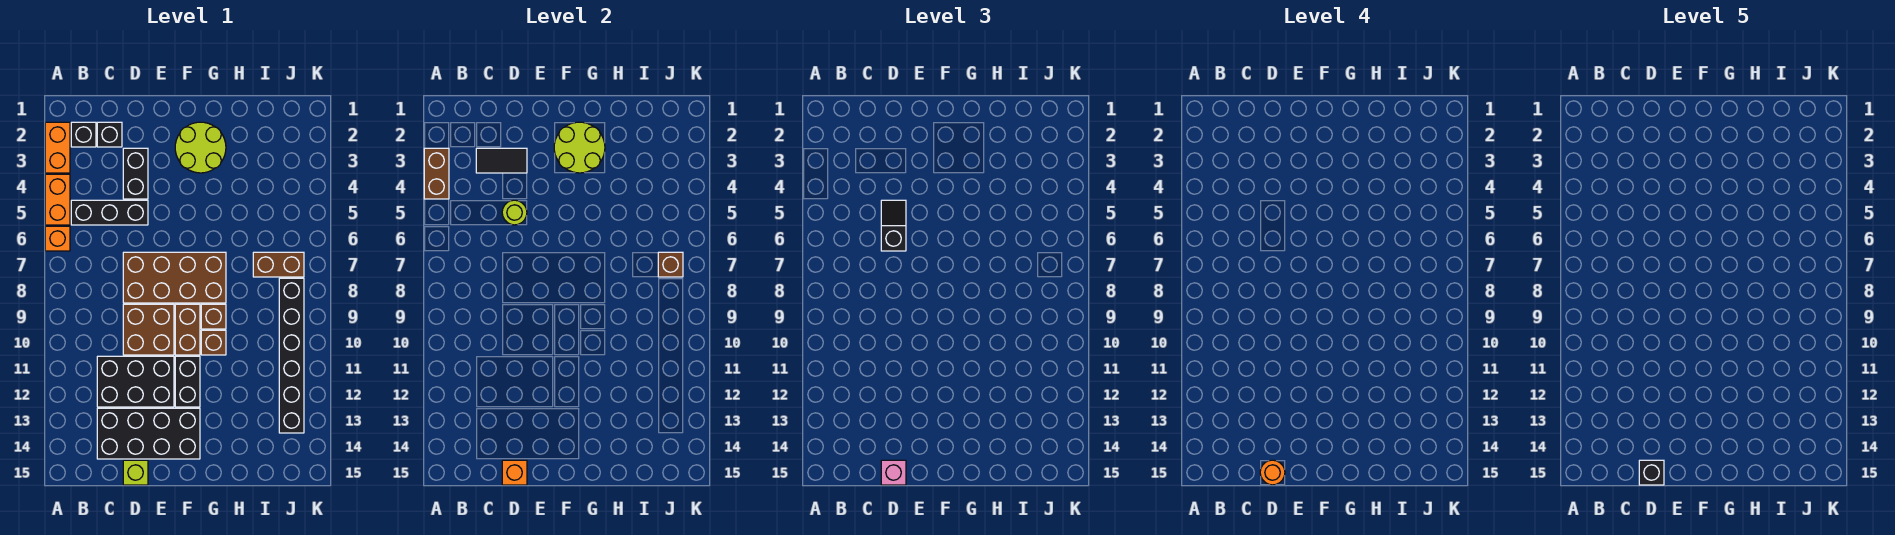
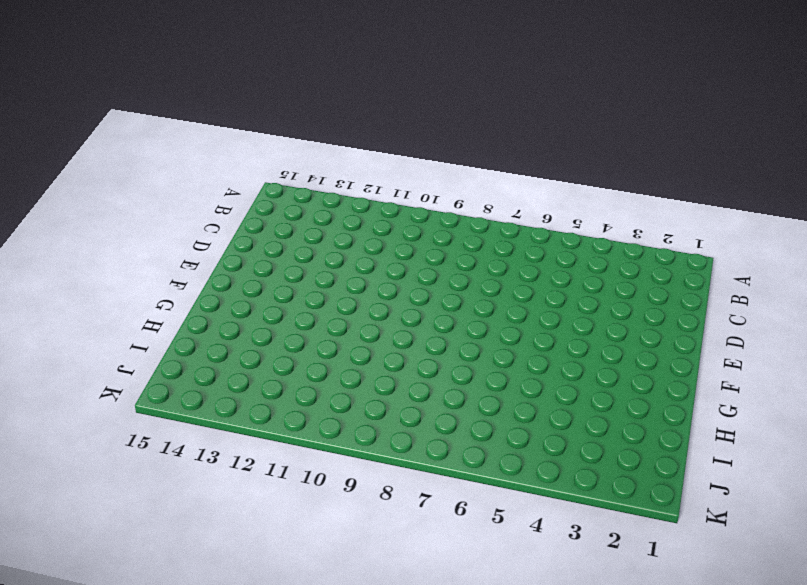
none -> orange 1x2 brick [45,122,70,173]
none -> orange 1x2 brick [45,174,70,225]
none -> orange 1x1 brick [45,226,70,251]

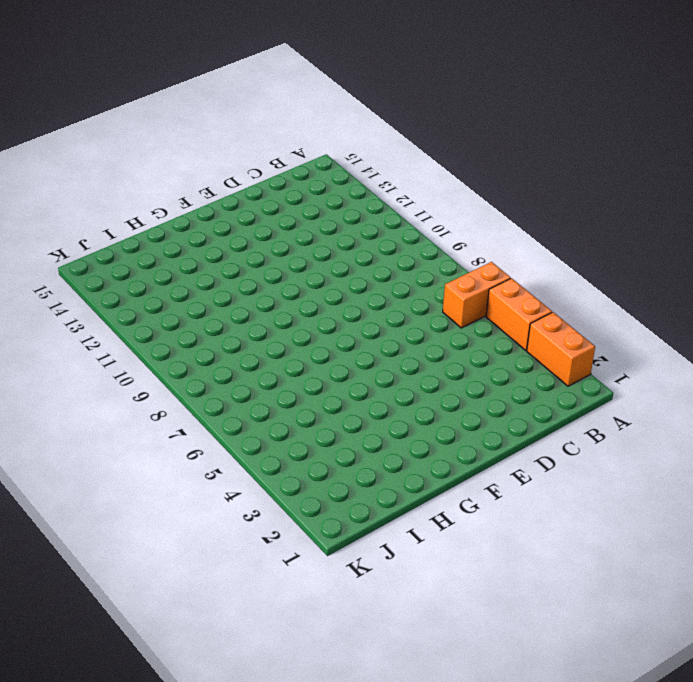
orange 1x2 brick [443,262,511,328] -> orange 1x1 brick [45,226,70,251]
none -> black 1x1 brick [71,122,96,147]
none -> black 1x3 brick [71,200,148,225]
none -> black 1x1 brick [97,122,122,147]

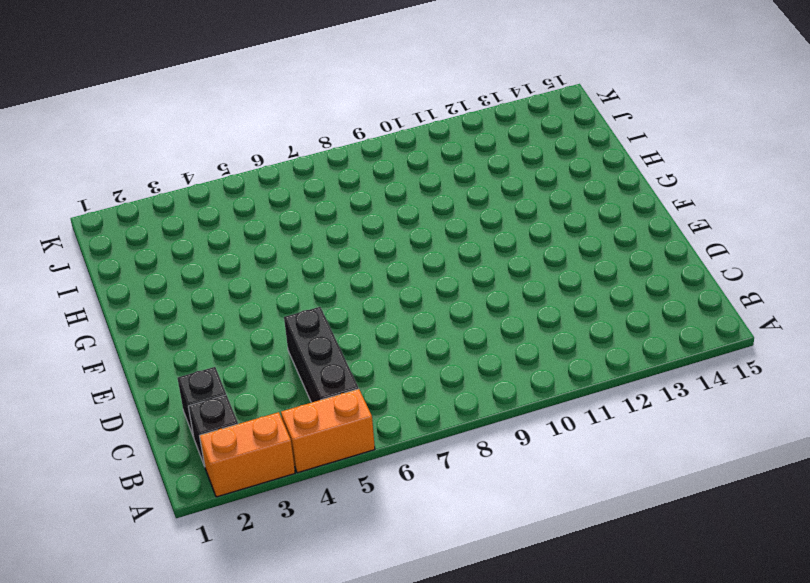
none -> orange 1x1 brick [45,226,70,251]
none -> black 2x3 brick [97,356,174,407]
none -> black 2x4 brick [97,408,200,459]

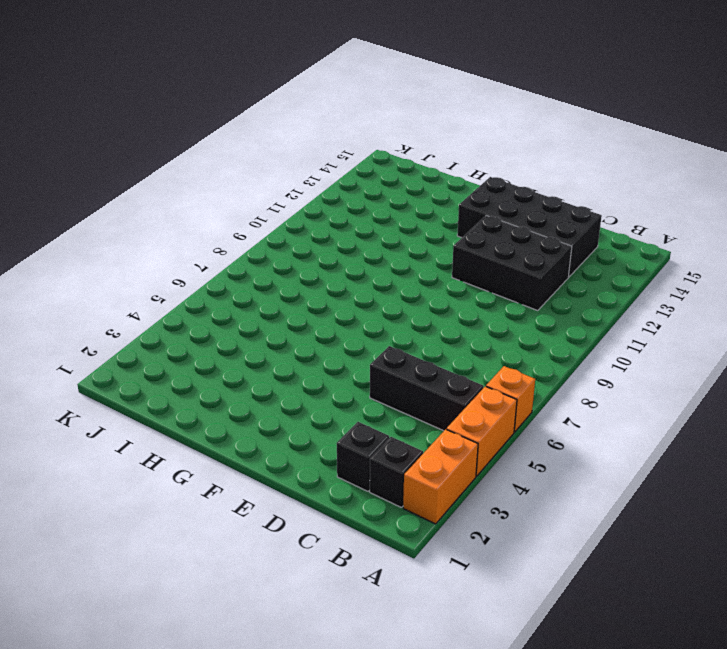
none -> black 1x2 brick [123,148,148,199]
none -> brown 2x4 brick [123,252,226,303]
none -> brown 2x2 brick [123,304,174,355]

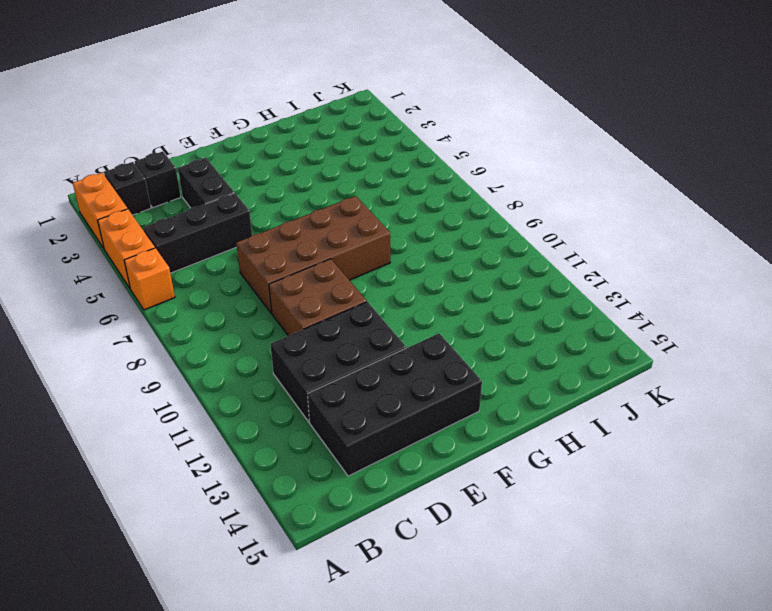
none -> lime 1x1 brick [123,460,148,485]
none -> lime 2x2 round brick [175,122,226,173]
none -> brown 1x2 brick [175,304,200,355]

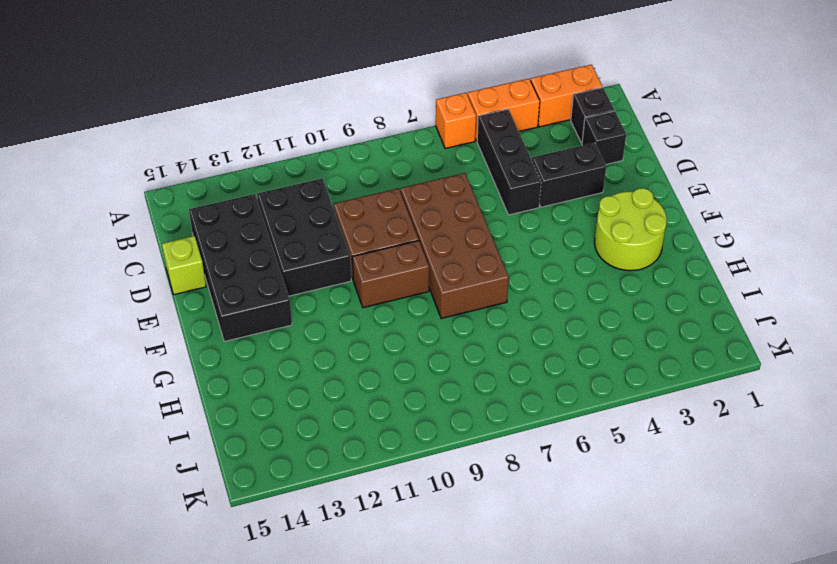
none -> black 1x2 brick [175,356,200,407]
none -> brown 1x1 brick [201,304,226,329]
none -> brown 1x1 brick [201,330,226,355]

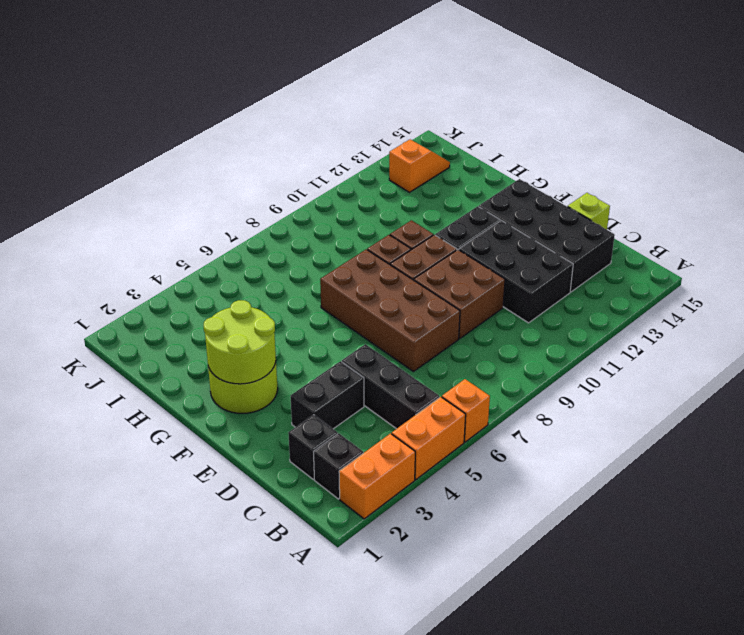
orange 1x2 slope [389,140,450,192] -> black 1x6 brick [279,278,304,433]
none -> brown 1x2 brick [253,252,304,277]
none -> brown 1x2 brick [424,148,449,199]
none -> black 1x2 tile [476,148,527,173]

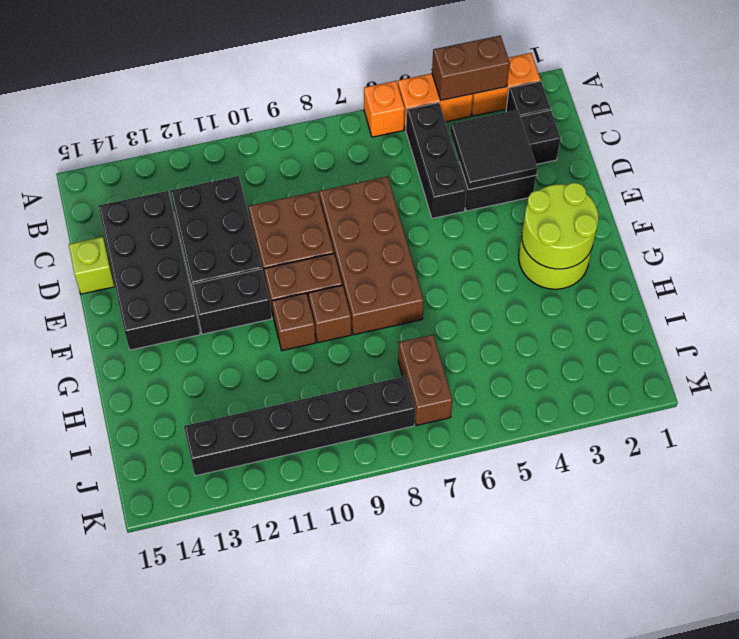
black 2x2 tile [450,110,537,190] -> black 1x2 tile [476,148,527,173]
none -> lime 1x1 round brick [502,200,527,225]
none -> orange 1x1 brick [502,460,527,485]
none -> brown 1x1 brick [658,252,683,277]

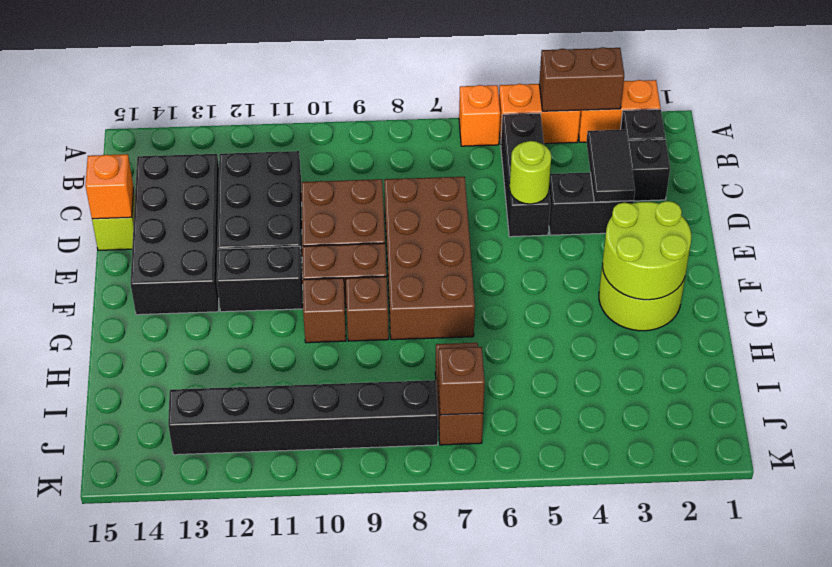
none -> black 1x2 slope [881,200,906,251]
none -> pink 1x1 brick [881,460,906,485]
none -> orange 1x1 round brick [1260,460,1285,485]

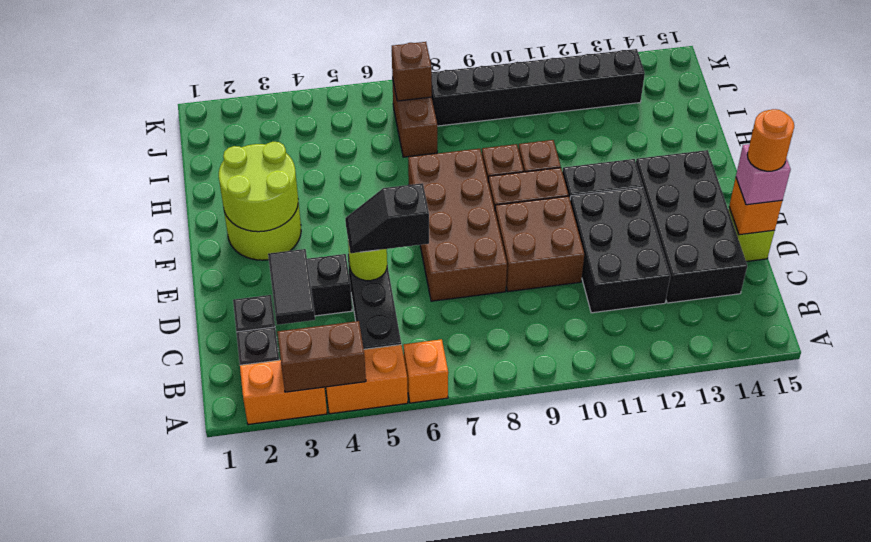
none -> black 1x1 brick [1639,460,1664,485]

